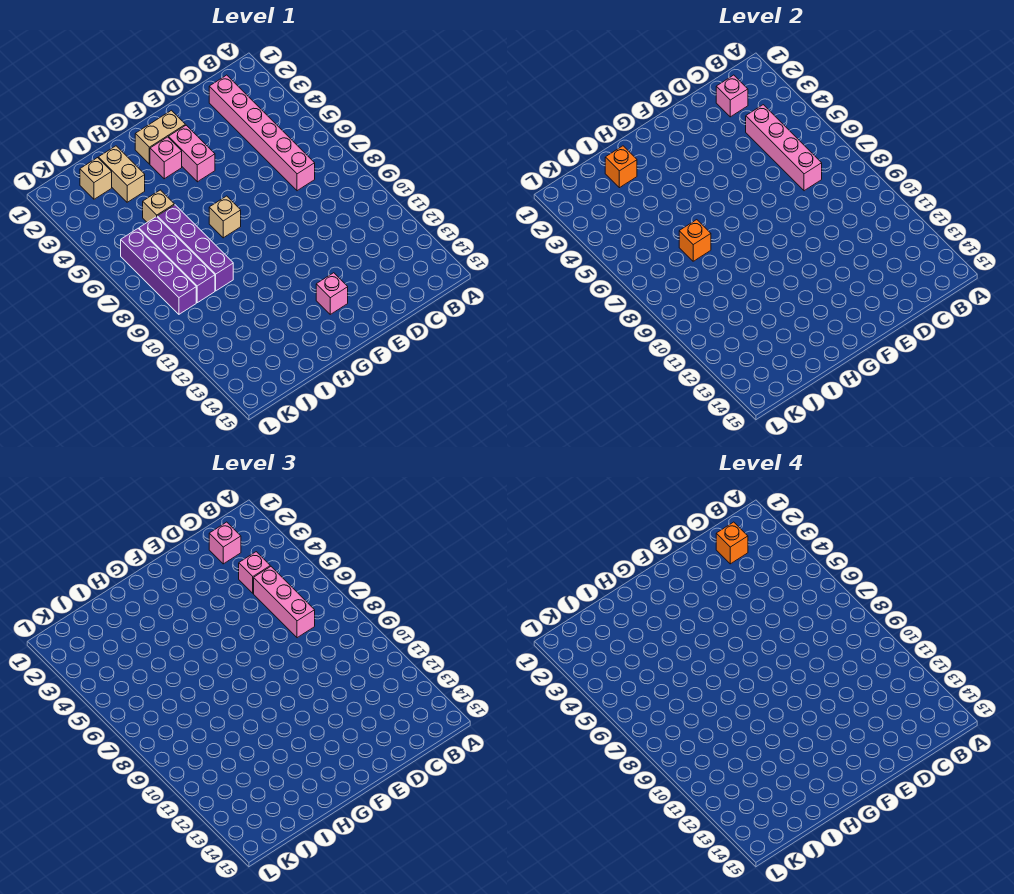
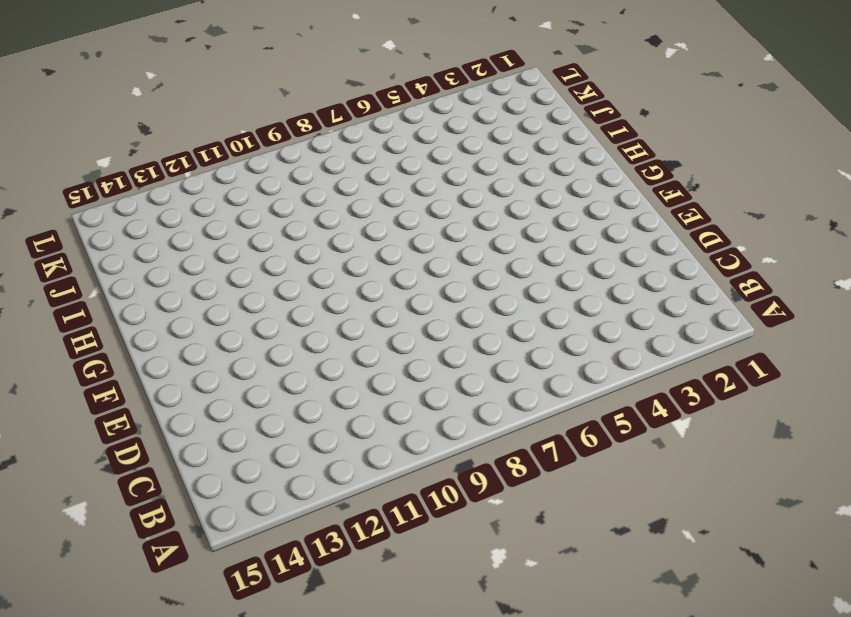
none -> pink 1x6 brick [209,75,315,191]
none -> tan 1x2 brick [135,110,185,164]
none -> pink 1x2 brick [169,125,215,182]

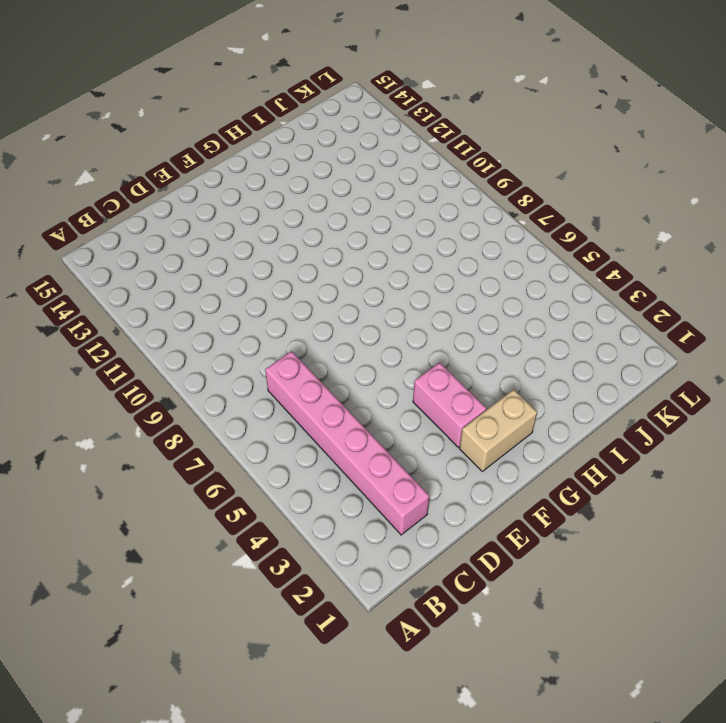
none -> pink 1x1 brick [316,273,348,314]
none -> pink 1x1 brick [150,137,182,179]
none -> tan 1x1 brick [209,196,241,238]

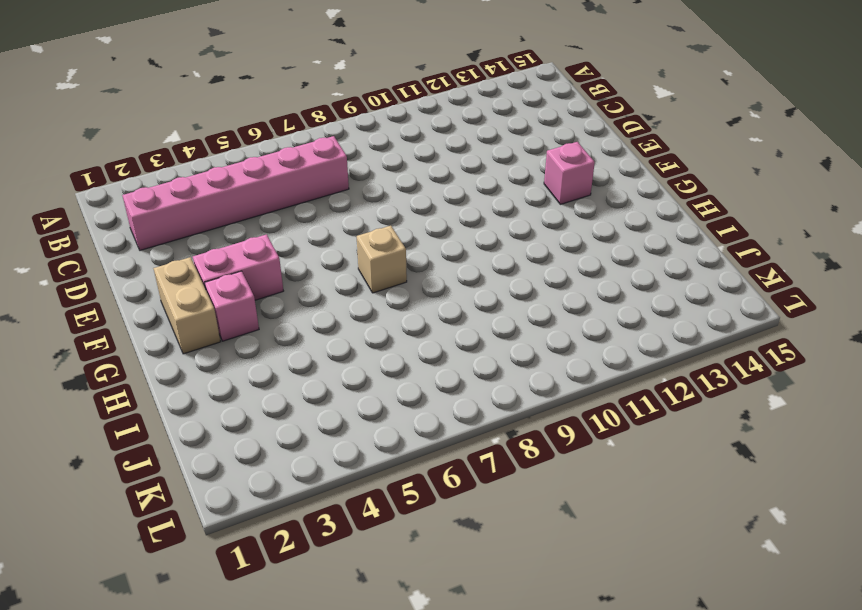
none -> tan 1x2 brick [98,146,145,202]
none -> tan 1x1 brick [143,190,174,222]
none -> purple 1x4 brick [157,205,233,291]

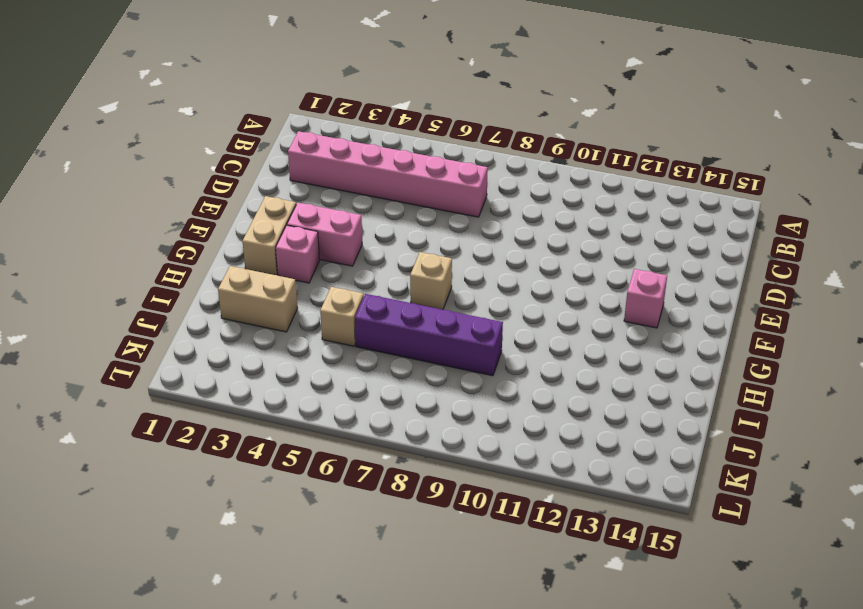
none -> tan 1x1 brick [80,158,112,199]
none -> purple 1x4 brick [139,217,215,303]
none -> purple 1x4 brick [121,229,196,314]

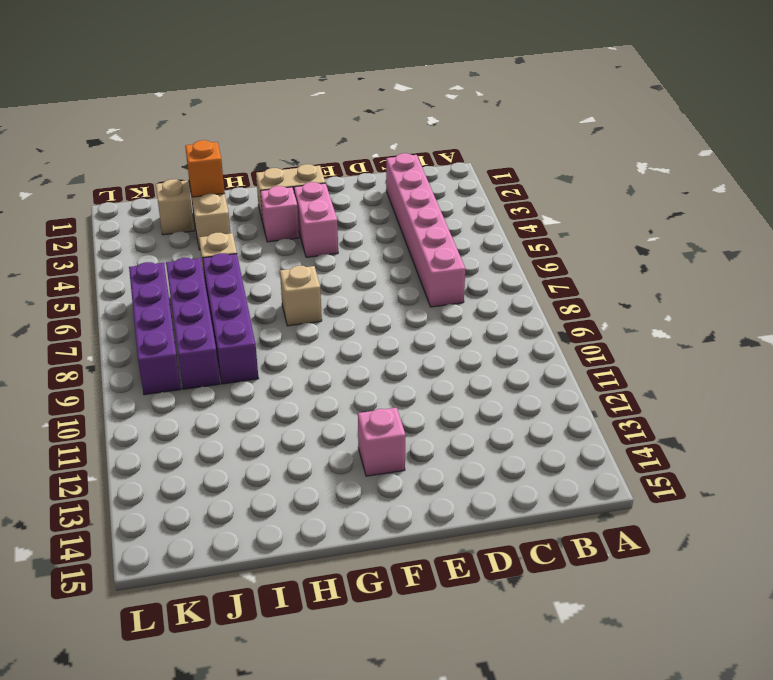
none -> pink 1x1 brick [716,75,748,117]
none -> pink 1x4 brick [746,105,822,191]
none -> orange 1x1 brick [679,220,711,261]

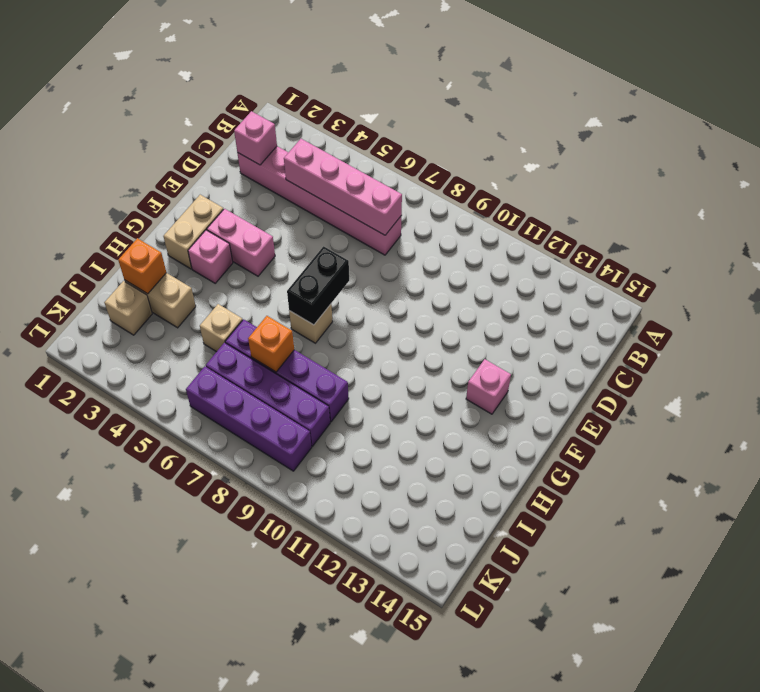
black 1x2 brick [287,246,349,325] -> none
none -> pink 1x1 brick [209,522,241,564]
none -> pink 1x1 brick [239,552,270,593]
none -> pink 1x3 brick [254,566,315,638]

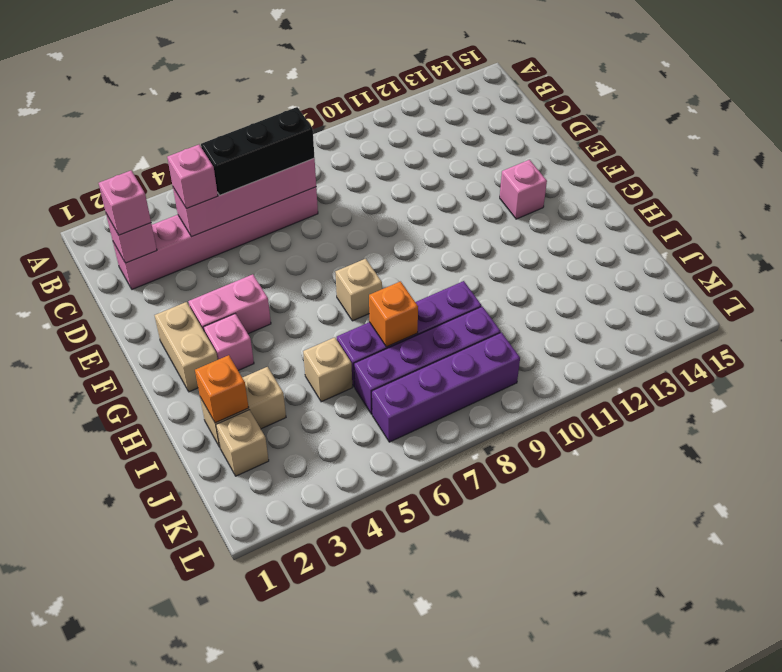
black 1x3 brick [201,107,315,195] -> pink 1x3 brick [254,566,315,638]
none -> orange 1x1 brick [716,522,748,564]

